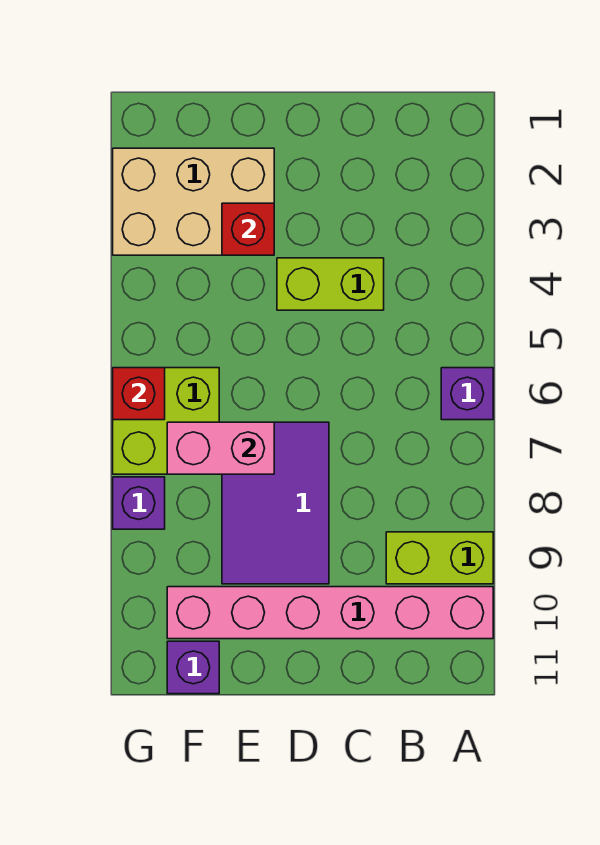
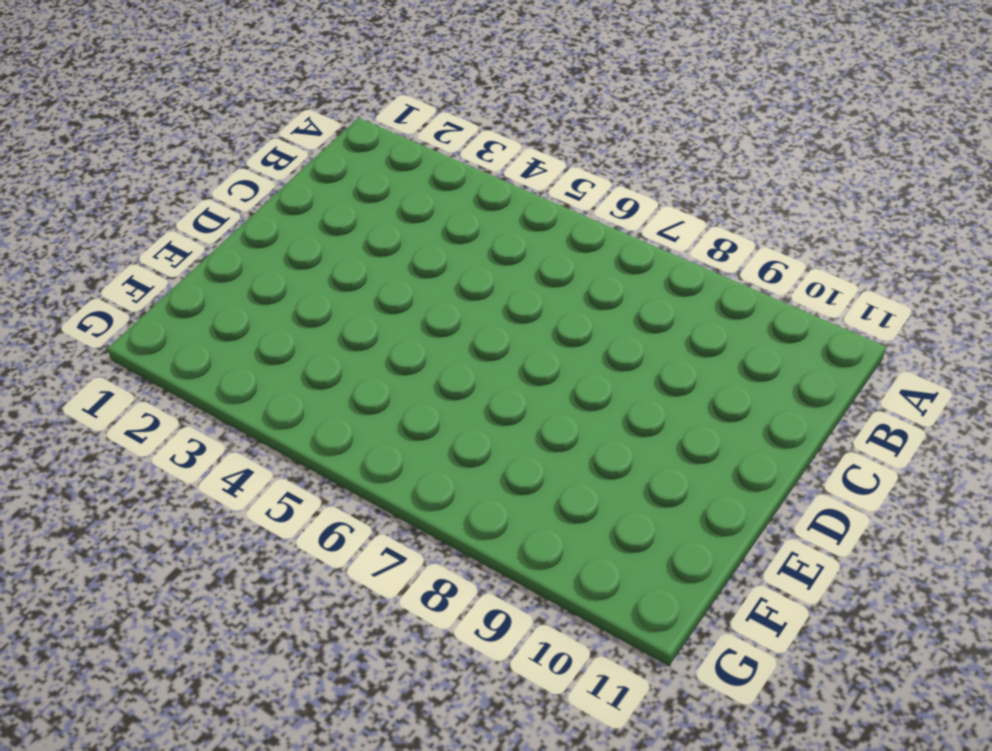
none -> purple 1x1 brick [441,368,493,420]
none -> lime 1x2 brick [386,532,493,584]
none -> pink 1x6 brick [167,587,493,639]

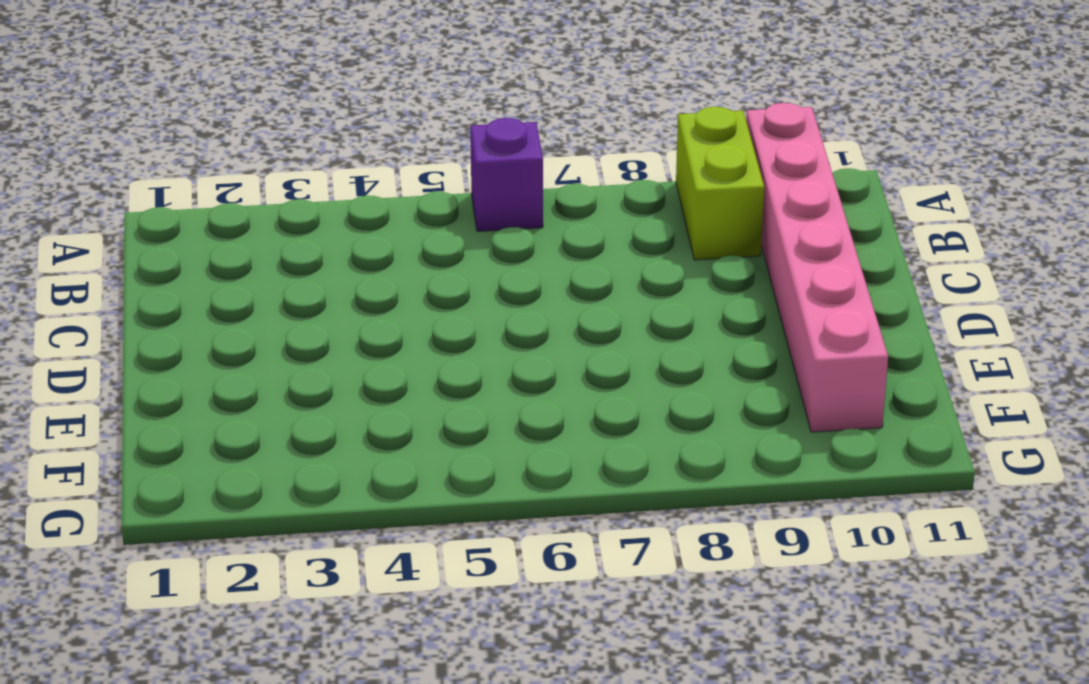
none -> lime 1x2 brick [277,258,384,310]
none -> purple 2x3 tile [222,422,329,584]
none -> tan 2x3 brick [113,148,274,255]

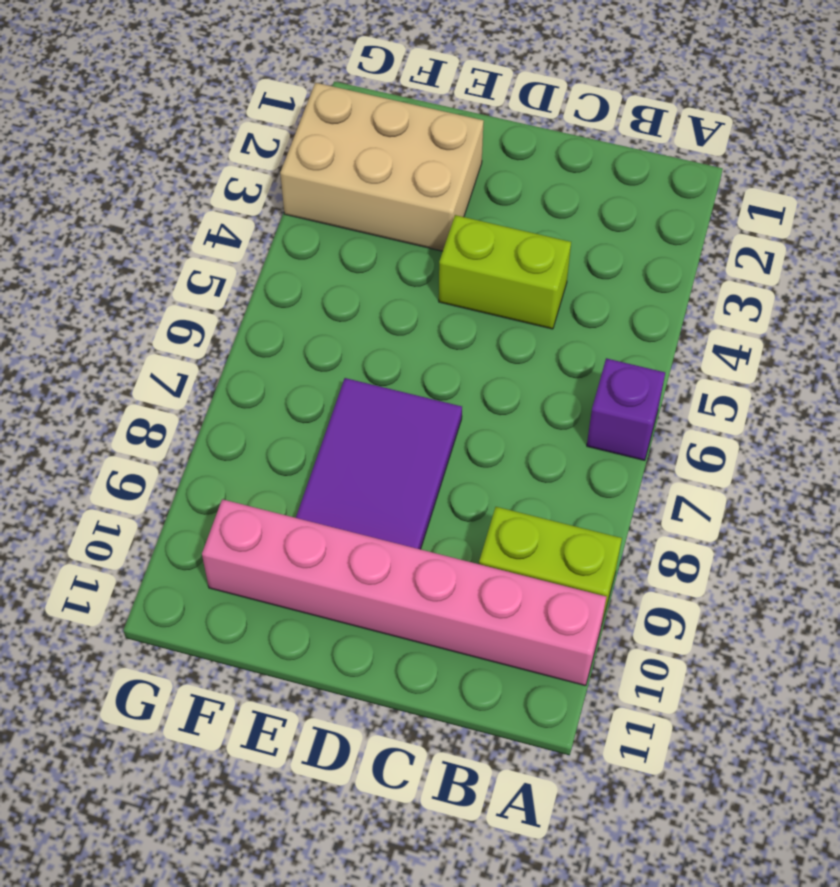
none -> lime 2x2 brick [113,368,219,474]
none -> purple 1x1 brick [167,641,219,694]
none -> purple 1x1 brick [113,477,165,529]

